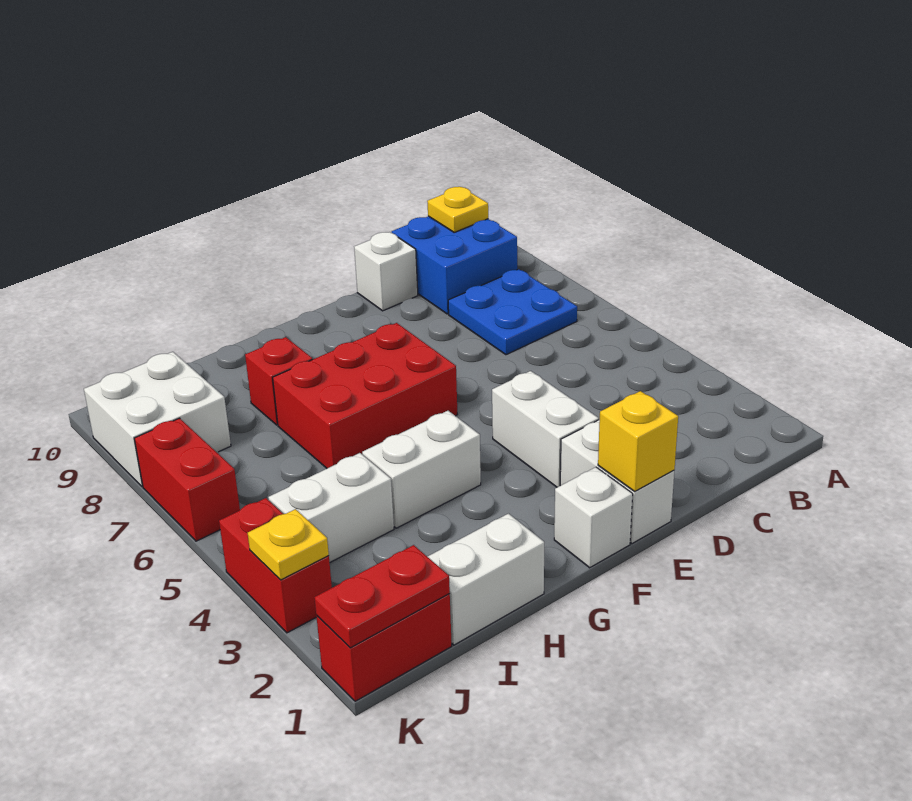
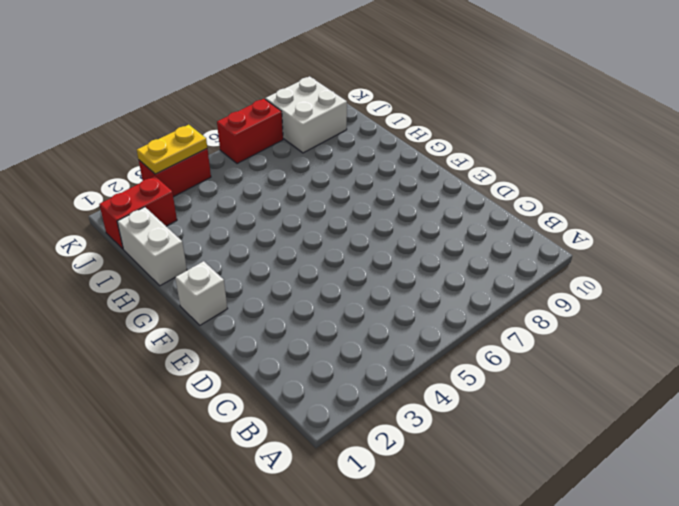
red 1x2 brick [99,176,177,249] -> red 1x2 brick turned to [316,594,452,701]
yellow 1x2 plate [137,125,207,174] -> yellow 1x1 plate [248,509,329,580]
none -> blue 2x2 plate [448,269,577,355]
none -> blue 2x2 brick [392,216,517,314]
none -> white 1x1 brick [354,232,418,311]

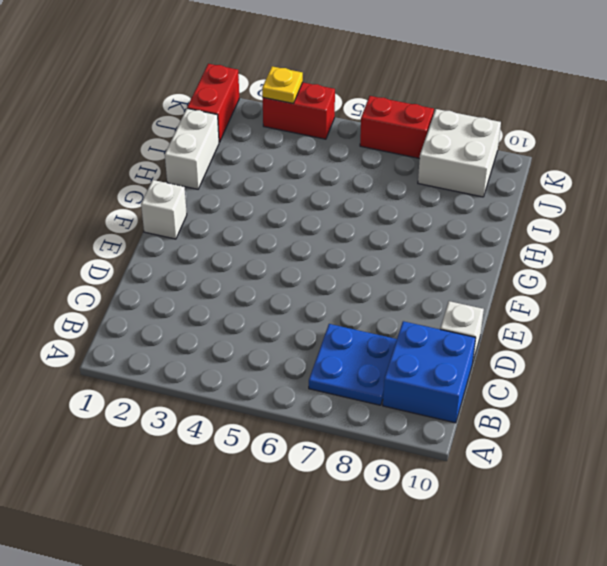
none -> white 1x2 brick [560,419,674,544]
none -> white 1x2 brick [492,371,599,487]
none -> red 2x3 brick [273,323,458,468]

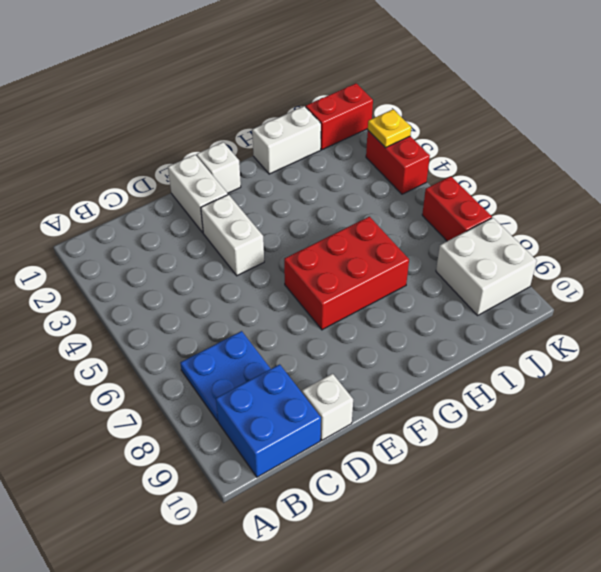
none -> white 1x2 brick [362,411,481,528]
none -> red 1x1 brick [245,337,313,425]
none -> white 1x2 brick [268,453,394,562]

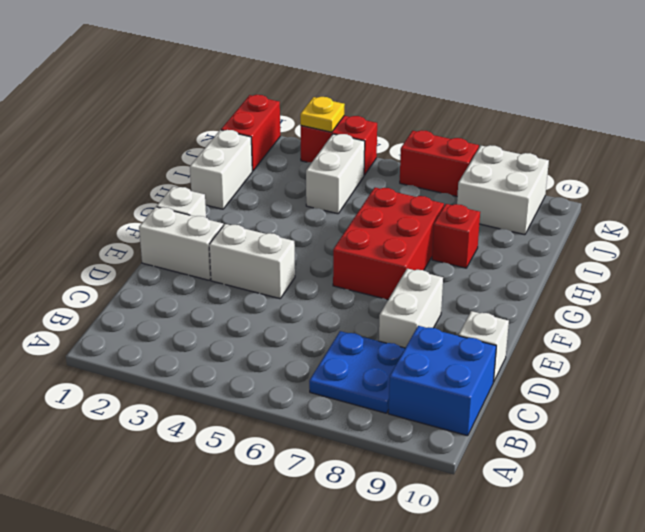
white 1x2 brick [379,269,443,348] -> white 1x2 brick moved to [362,411,481,528]
none -> yellow 1x1 plate [427,187,488,232]
none -> yellow 1x1 brick [598,391,678,491]
none -> red 1x2 plate [314,545,450,648]

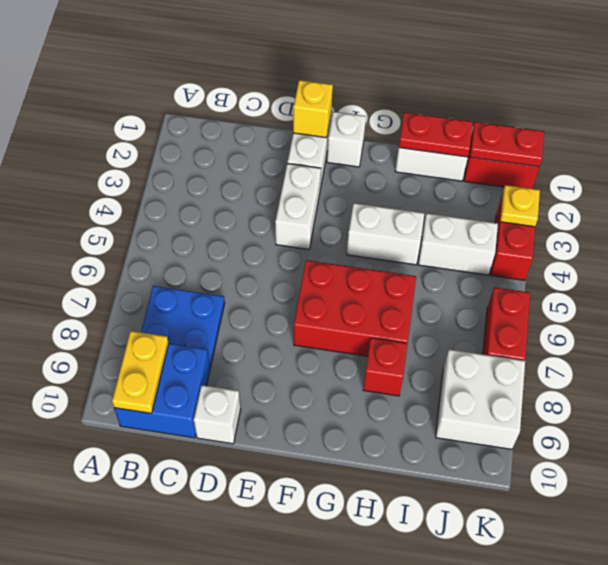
yellow 1x2 plate [112,331,169,413] -> yellow 1x1 plate [427,187,488,232]
red 1x2 plate [399,112,473,157] -> none

